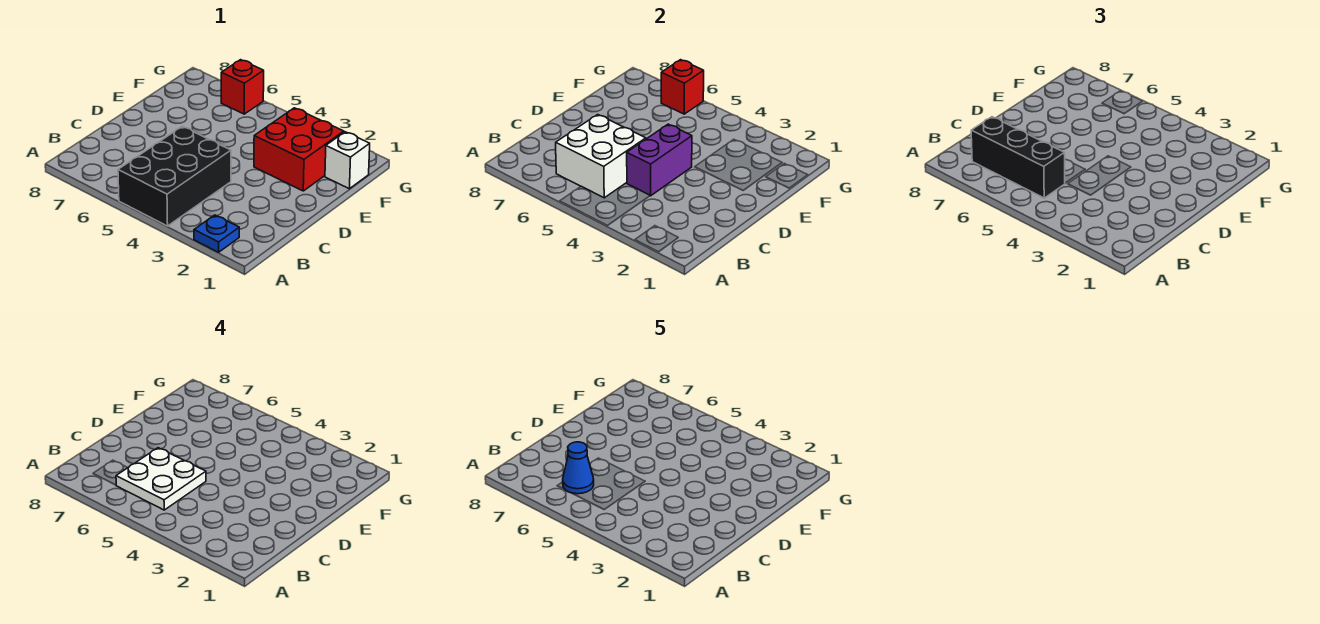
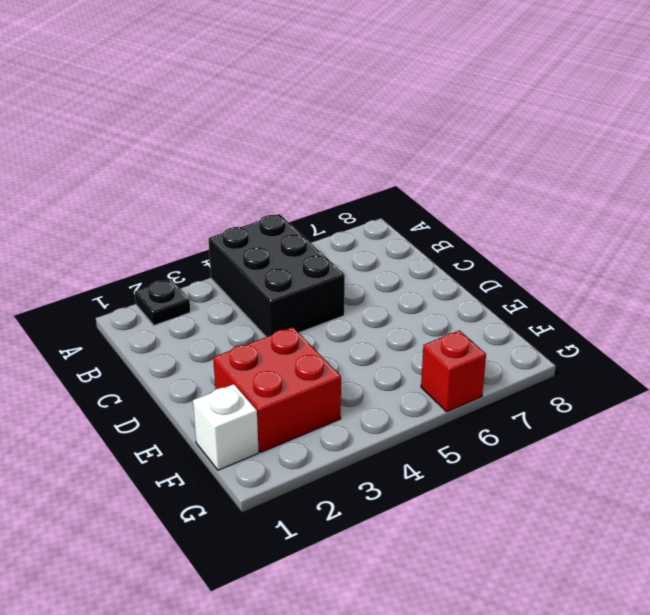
black 1x1 plate [135,279,190,326] -> blue 1x1 plate [194,215,239,252]
none -> white 2x2 brick [556,115,646,198]
none -> purple 1x2 brick [627,124,692,196]

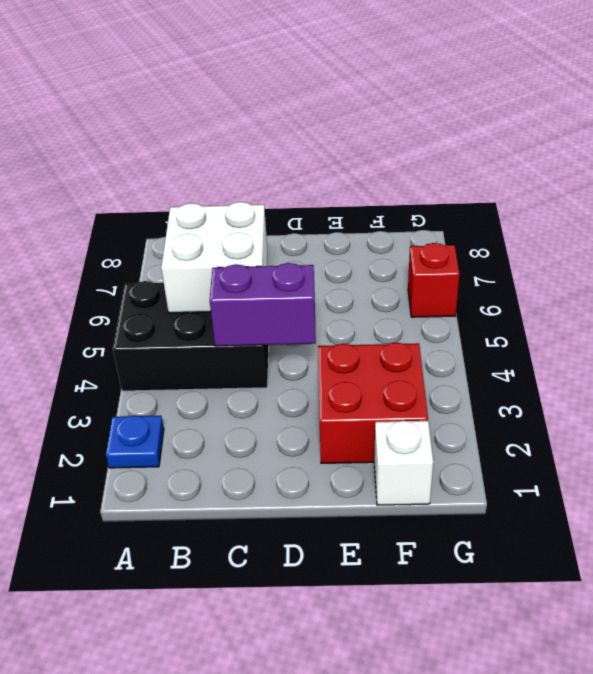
none -> red 1x1 brick [661,60,704,114]
none -> black 1x3 brick [971,117,1065,198]

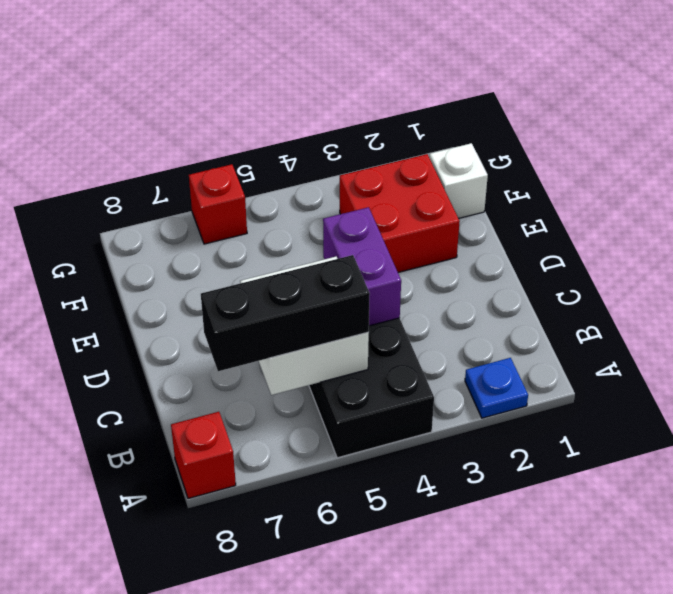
red 1x1 brick [171,412,236,499] -> red 1x1 brick moved to [661,60,704,114]
none -> white 2x2 plate [116,448,206,510]
none -> blue 1x1 cone [563,442,594,494]

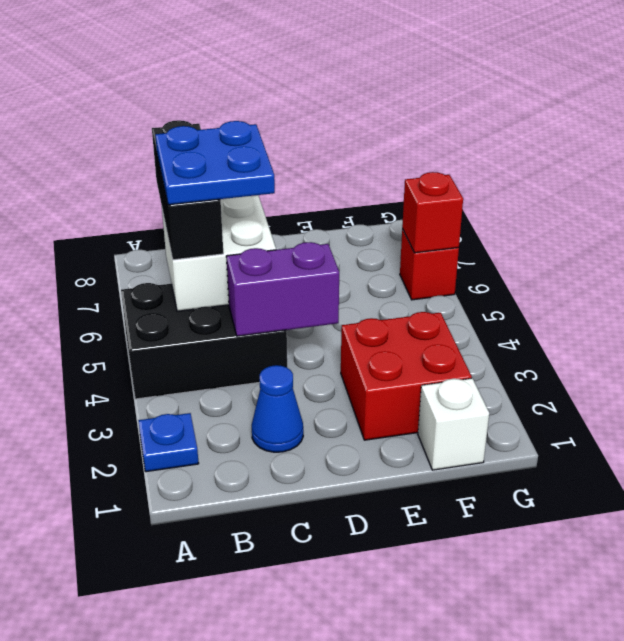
blue 2x2 plate [155,121,275,205] -> white 2x2 plate [116,448,206,510]
blue 1x1 cone [252,365,303,452] -> blue 1x1 cone moved to [563,442,594,494]

